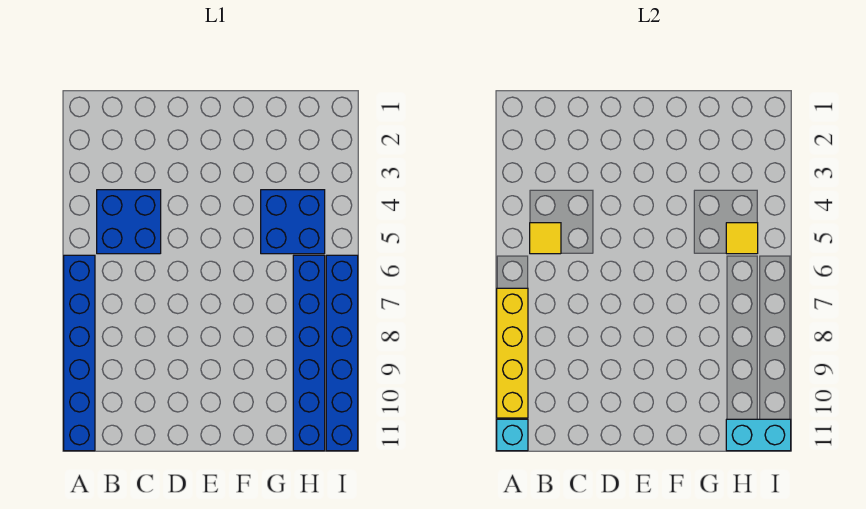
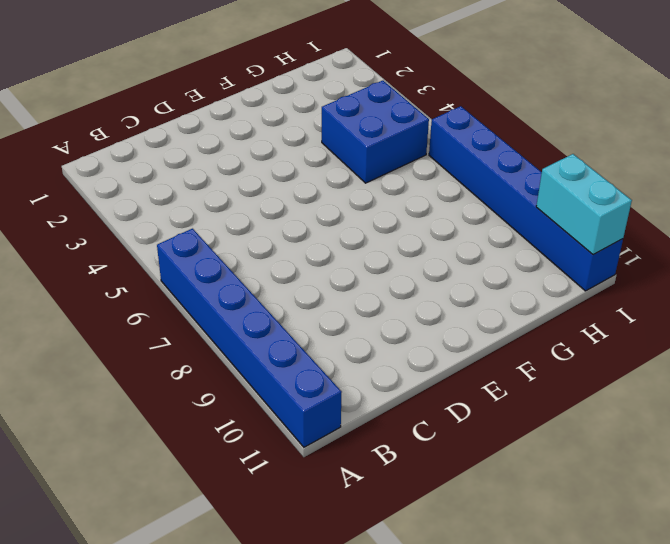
cyan 1x2 brick [536,154,632,255] -> cyan 1x2 brick turned to [726,419,791,451]
none -> blue 2x2 brick [97,190,161,254]
none -> blue 1x6 brick [293,255,325,451]

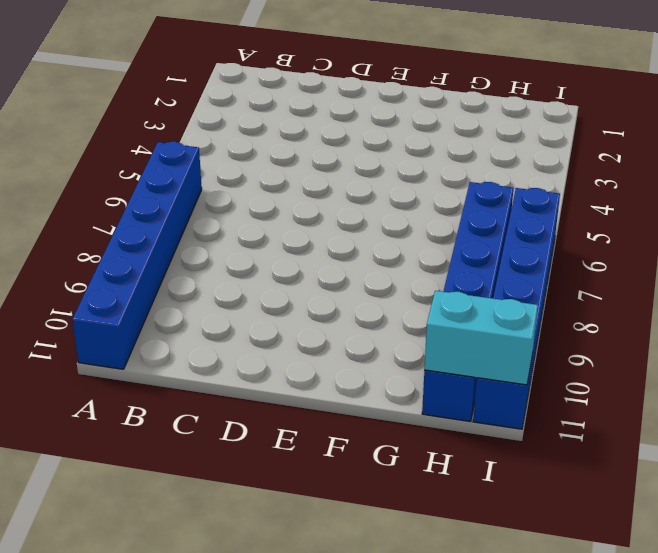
none -> blue 2x2 brick [97,190,161,254]
none -> blue 2x2 brick [261,190,325,254]

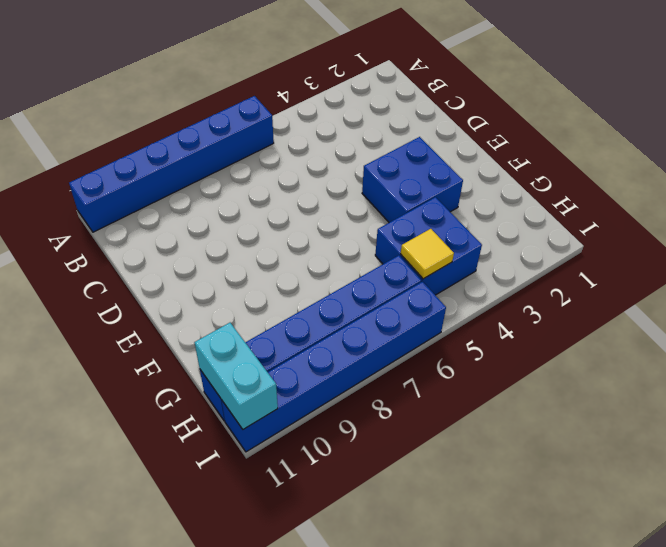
blue 2x2 brick [362,137,463,222] -> blue 2x2 brick moved to [97,190,161,254]
none -> yellow 1x4 brick [497,288,528,418]
none -> cyan 1x1 brick [497,419,528,451]

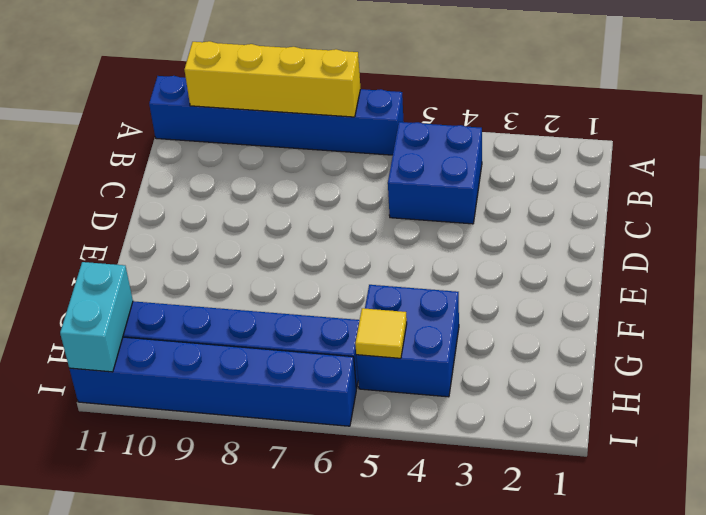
none -> cyan 1x1 brick [497,419,528,451]
none -> yellow 1x1 tile [530,223,561,254]

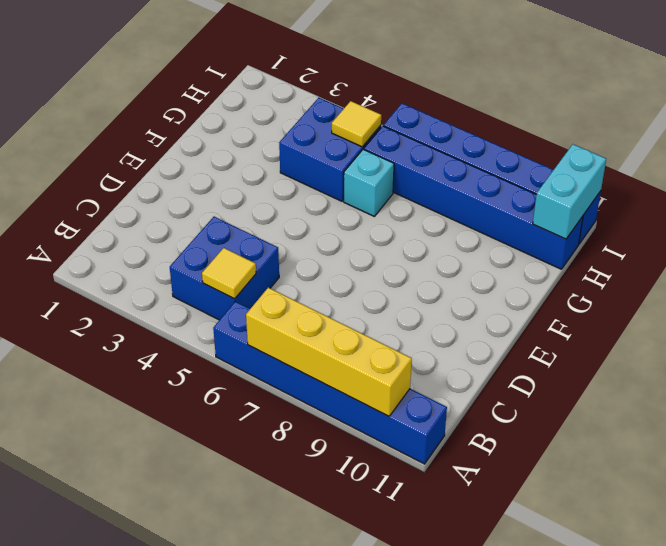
cyan 1x1 brick [344,149,394,216] -> cyan 1x1 brick moved to [497,419,528,451]

